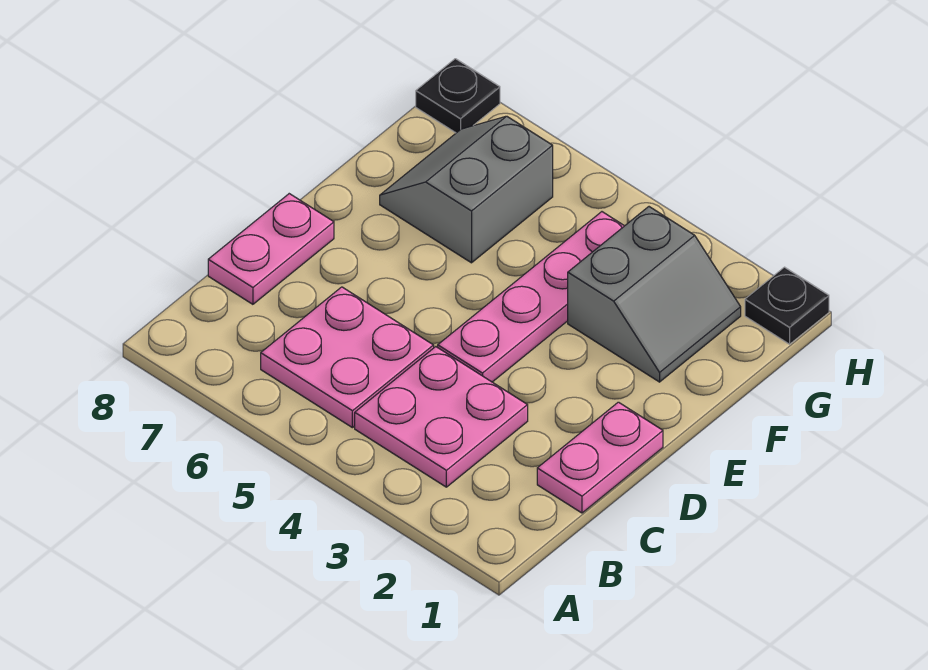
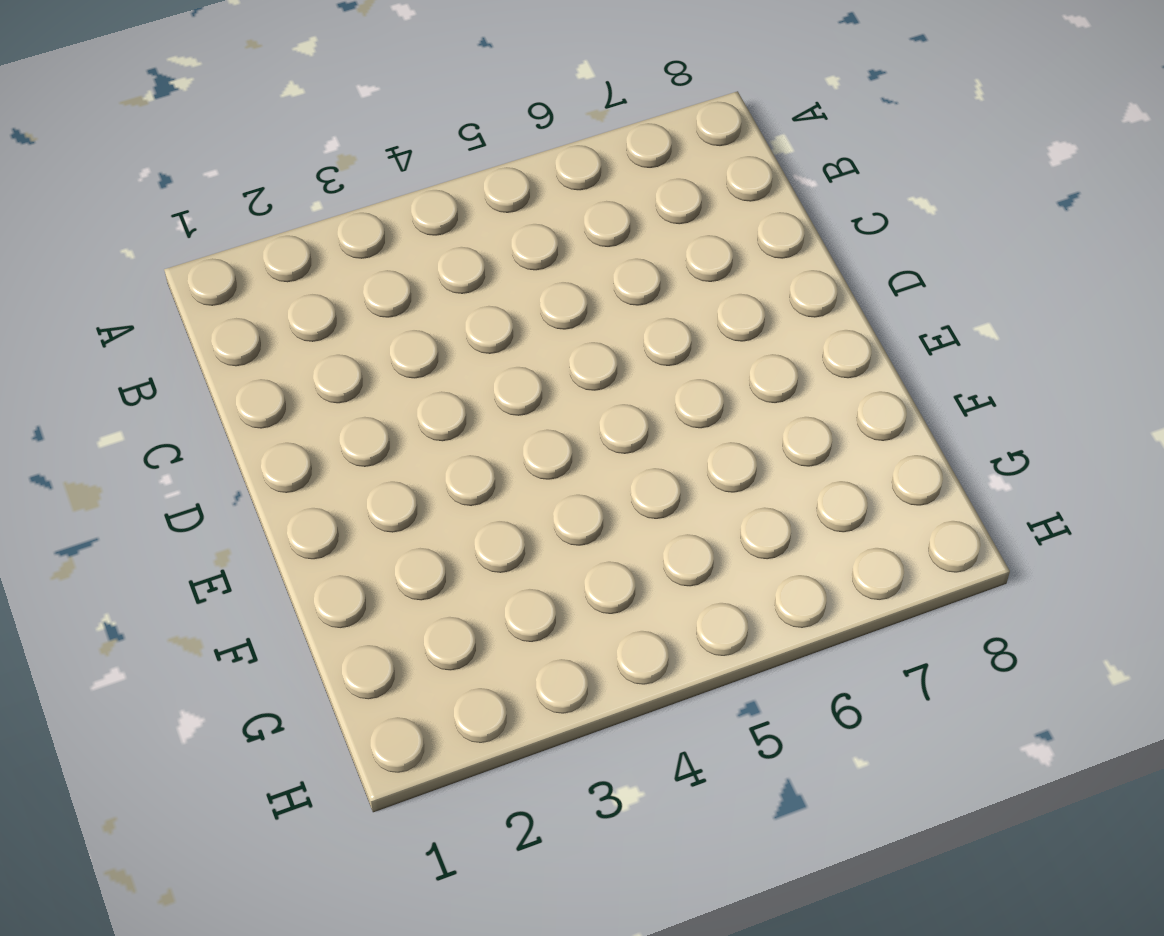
none -> pink 2x2 plate [355,347,528,487]
none -> pink 2x2 plate [261,287,434,428]

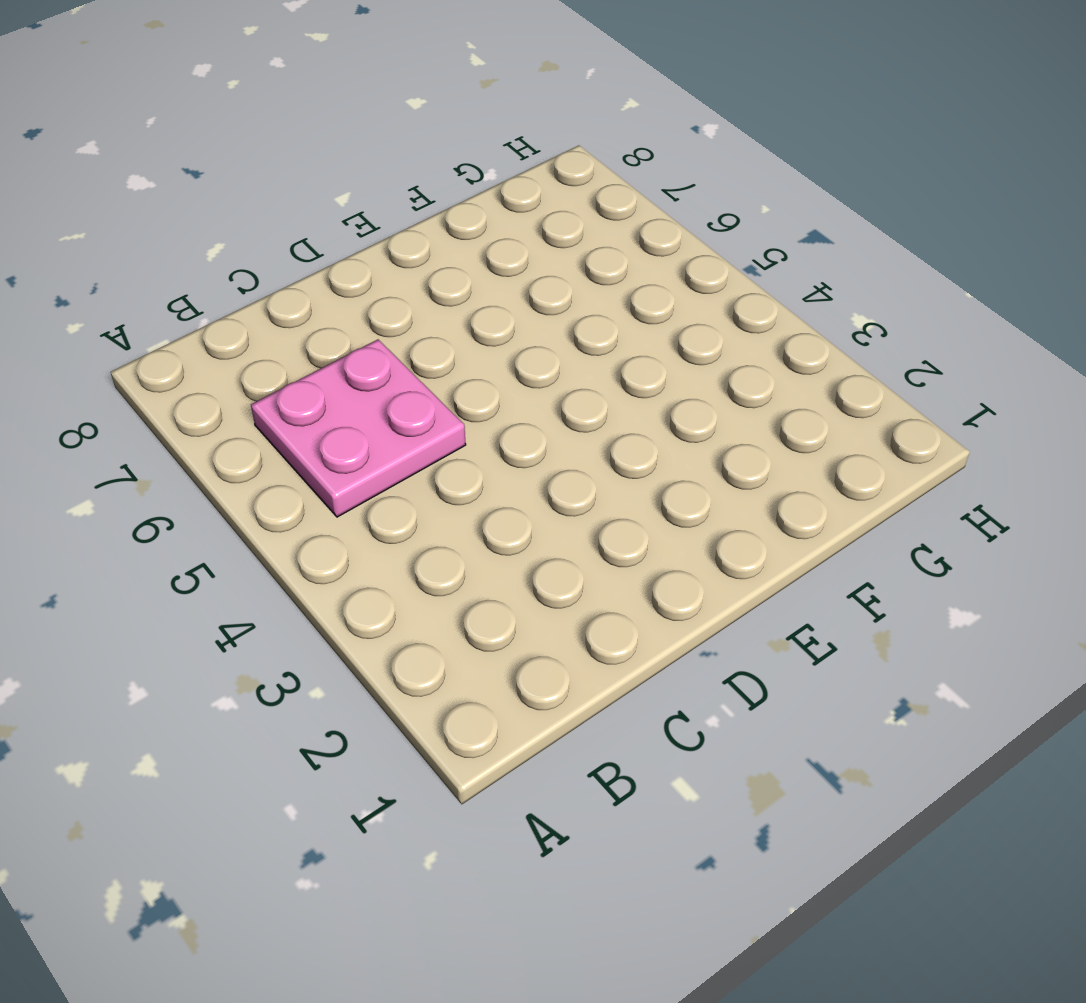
none -> pink 2x2 plate [355,347,528,487]
none -> pink 1x2 plate [537,402,663,513]

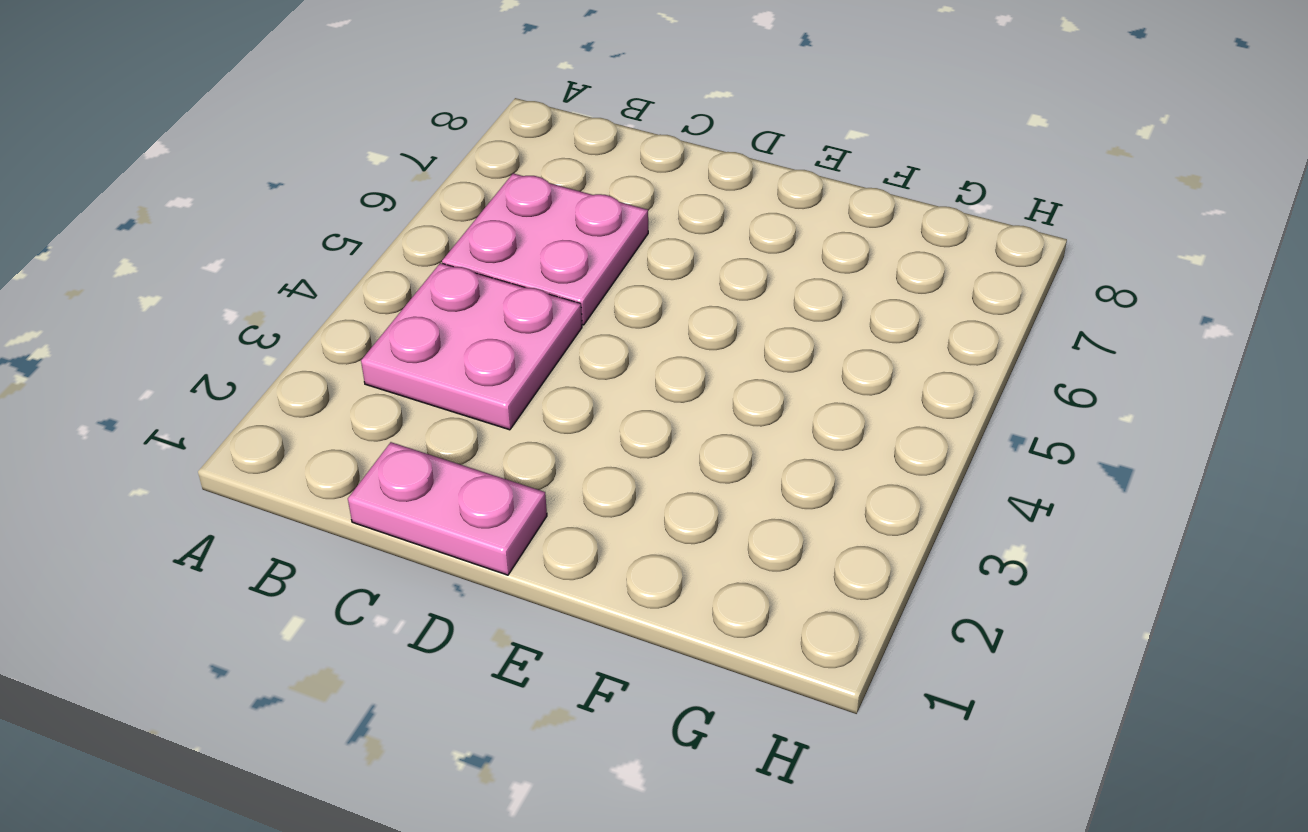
none -> pink 1x2 plate [208,194,334,304]
none -> pink 1x4 plate [438,212,624,382]

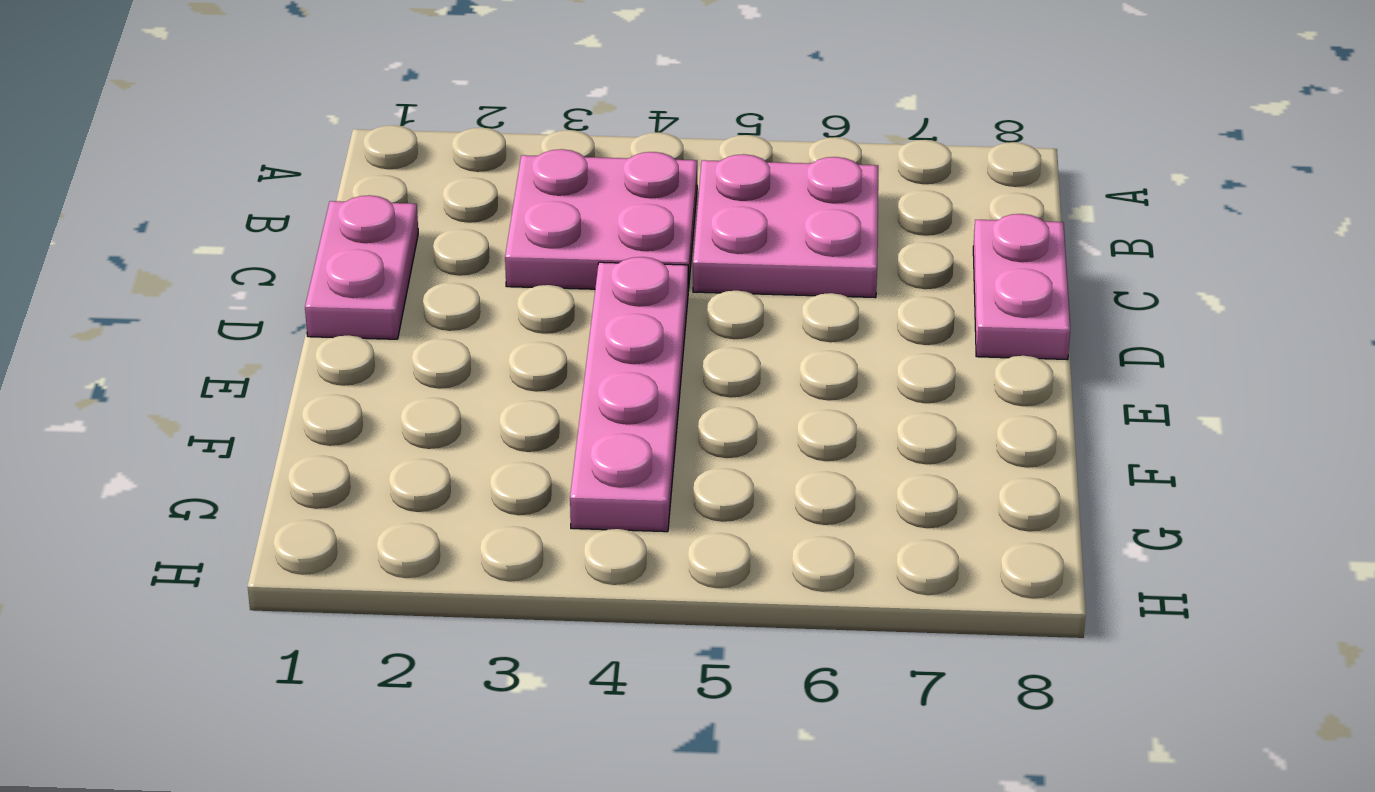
none -> grey 2x2 slope [568,207,741,382]
none -> grey 2x2 slope [380,116,553,263]

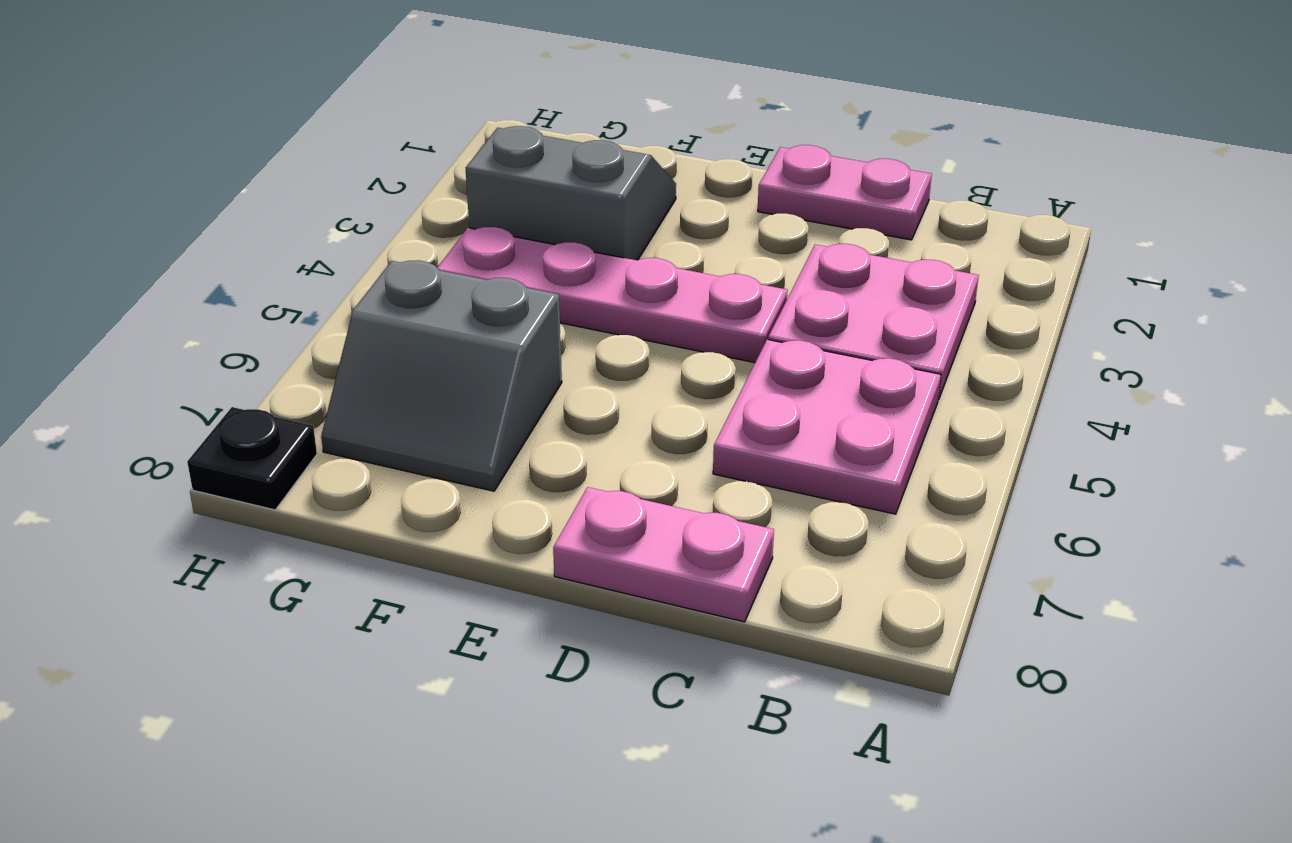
none -> black 1x1 plate [745,267,829,344]

